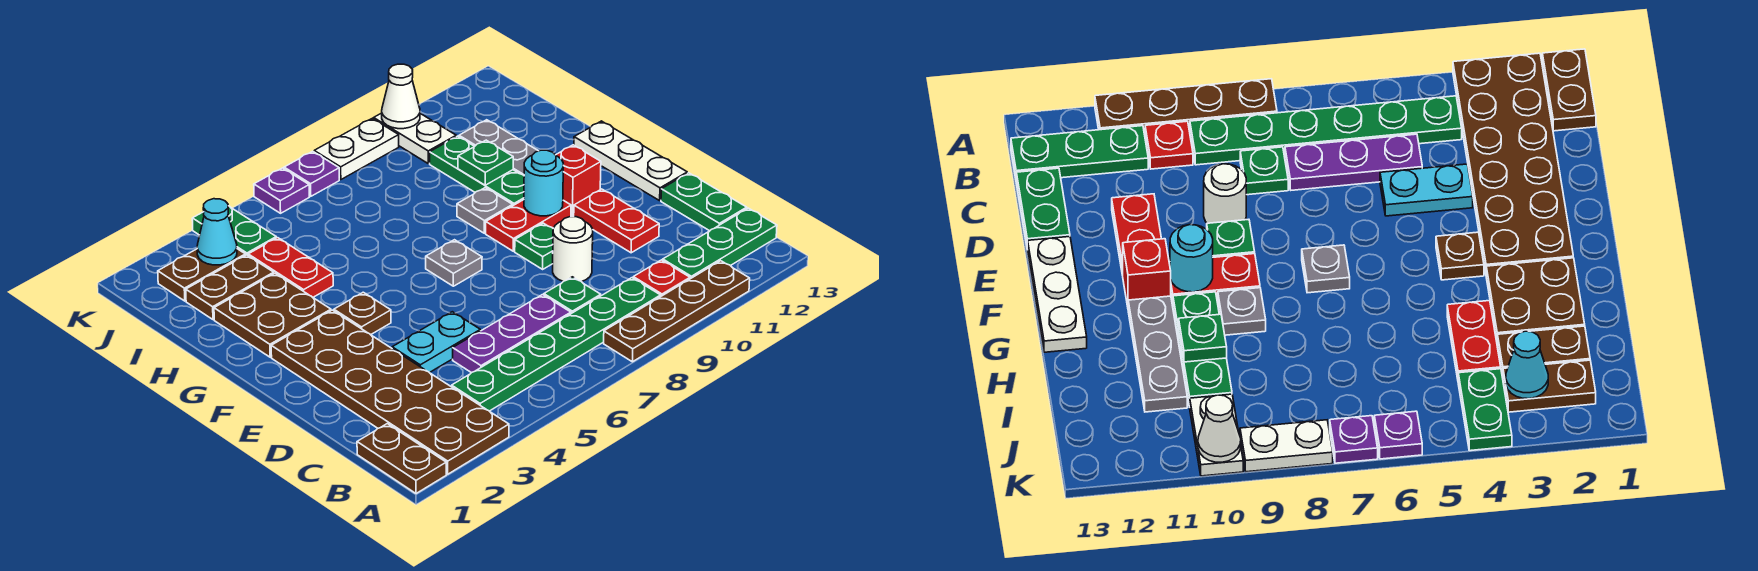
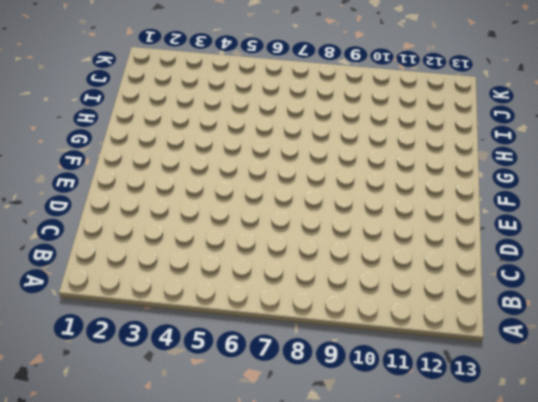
none -> brown 1x2 plate [357,424,446,494]
none -> brown 2x6 plate [271,310,509,474]
none -> brown 1x4 plate [604,261,750,362]
none -> green 1x6 plate [452,278,661,411]

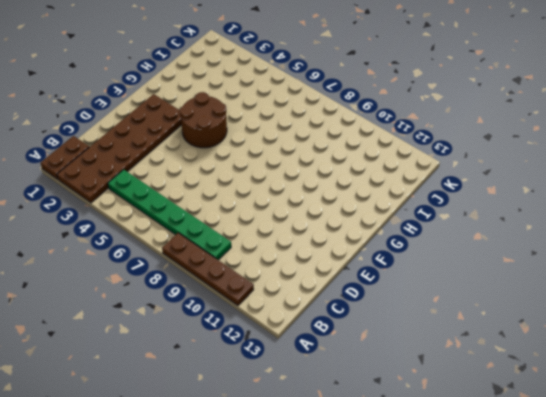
brown 2x2 round brick [180,92,227,148] -> brown 1x1 plate [334,292,391,335]
none -> red 1x1 plate [633,260,690,296]
none -> green 1x3 plate [663,208,777,279]
none -> purple 1x3 plate [453,295,571,373]
none -> green 1x1 plate [544,277,601,314]

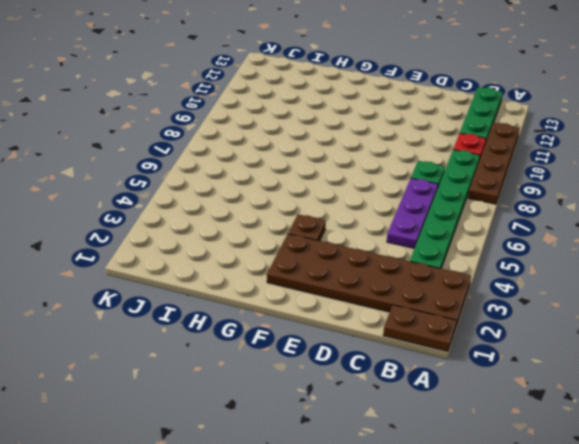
none -> green 1x2 plate [661,173,747,231]
none -> cyan 1x2 plate [392,312,480,373]
none -> white 1x1 round brick [553,216,593,282]
none -> red 1x2 plate [574,189,659,253]

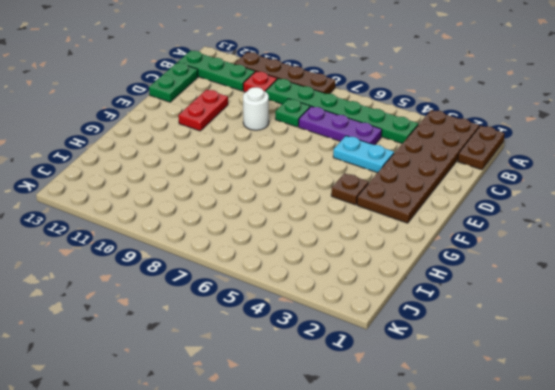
none -> green 1x1 plate [515,223,553,269]
none -> white 1x3 plate [574,121,687,201]
none -> grey 1x1 plate [426,240,482,286]
none -> red 1x2 plate [486,200,571,251]

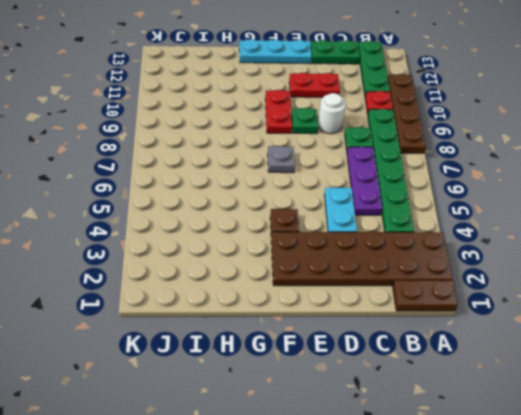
cyan 1x3 plate [239,39,312,64] -> white 1x3 plate [574,121,687,201]
none -> red 1x1 brick [556,145,601,217]
none -> brown 2x2 plate [214,273,331,357]
none -> grey 1x1 plate [457,188,513,233]
none -> green 1x3 plate [430,136,524,206]

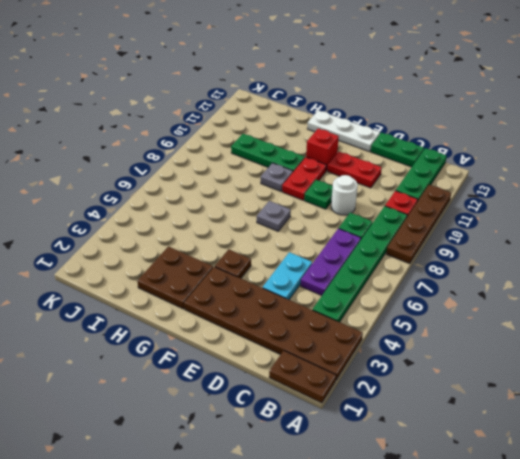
none -> grey 1x3 plate [459,120,538,175]
none -> red 1x2 plate [248,238,333,297]
none -> brown 1x2 plate [186,255,274,320]
none -> brown 1x2 plate [158,249,245,301]

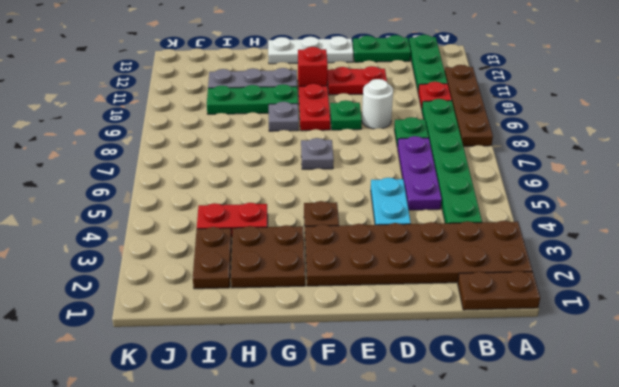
none -> brown 1x2 plate [158,249,245,301]
none -> green 1x2 plate [192,206,276,255]
none -> white 1x2 plate [374,113,456,164]
none -> purple 1x1 plate [254,168,309,213]

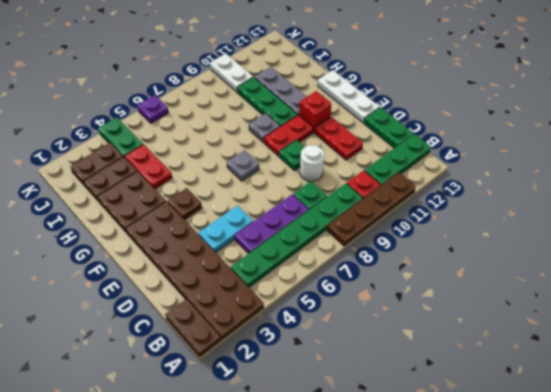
none -> purple 1x1 plate [284,151,339,196]
none -> white 1x2 plate [314,118,399,180]
none -> cyan 1x1 round brick [524,150,563,216]
none -> green 1x1 plate [458,140,513,185]

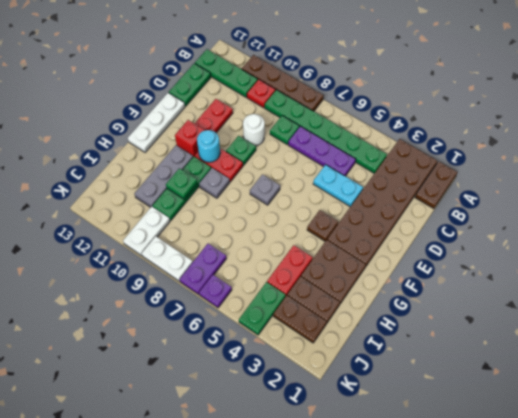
purple 1x2 plate [180,244,226,294] -> purple 1x1 plate [284,151,339,196]
none -> cyan 1x1 cone [197,199,237,265]
none -> white 1x1 cone [382,64,420,129]

